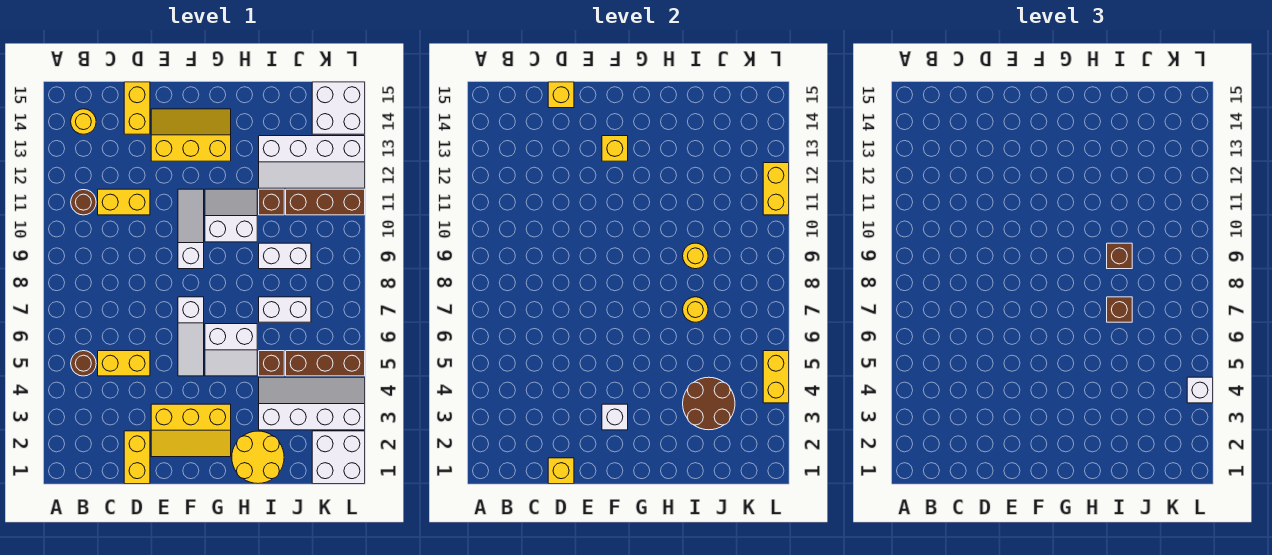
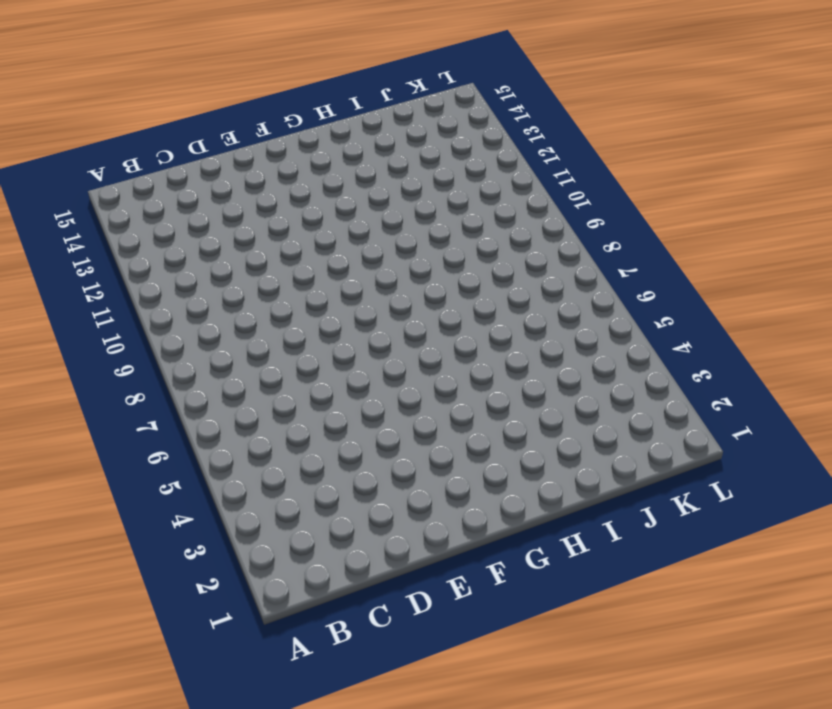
none -> brown 1x1 round brick [71,351,96,376]
none -> brown 1x1 round brick [71,190,96,215]
none -> yellow 1x1 round brick [71,109,96,134]
none -> yellow 1x2 brick [98,351,150,376]

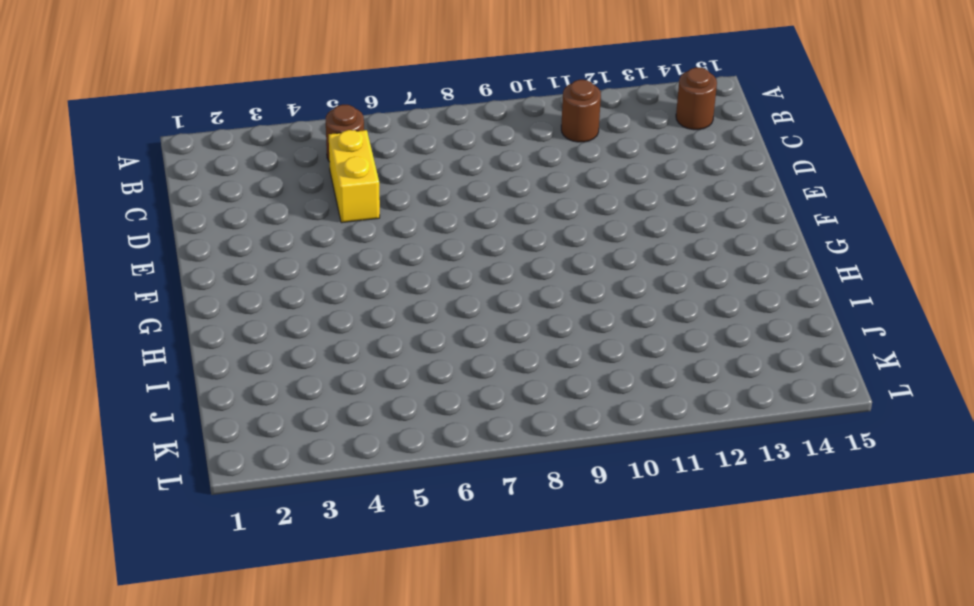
brown 1x1 round brick [676,67,717,130] -> yellow 1x1 round brick [71,109,96,134]
none -> yellow 1x2 brick [98,189,150,215]
none -> yellow 1x2 brick [124,431,150,484]
none -> yellow 1x2 brick [124,82,150,134]
none -> yellow 2x3 slope [151,404,231,457]

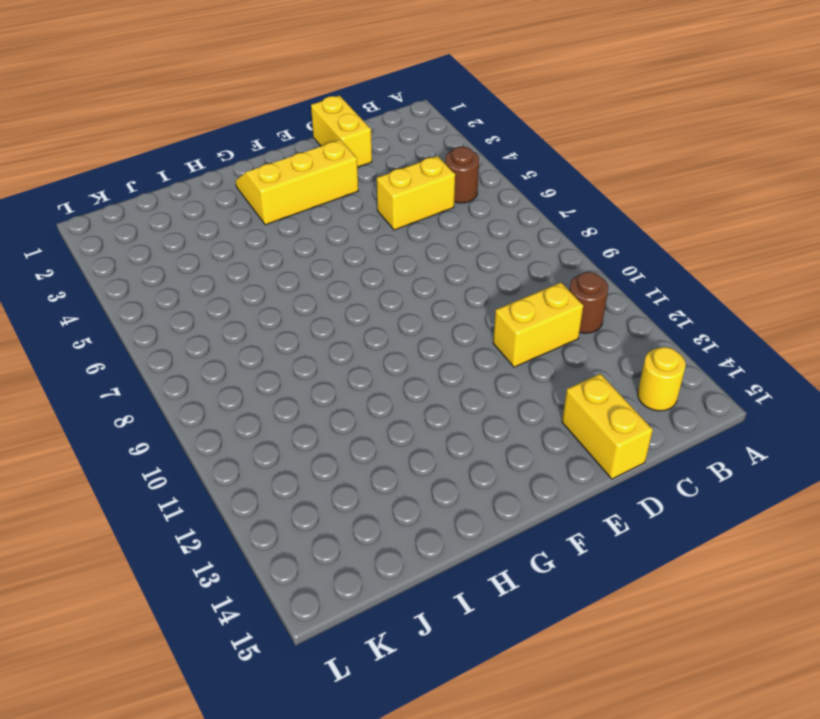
none -> yellow 2x3 slope [151,109,231,161]
none -> white 1x3 slope [178,297,204,376]
none -> white 1x3 slope [178,189,204,269]
none -> white 2x2 slope [205,324,257,376]

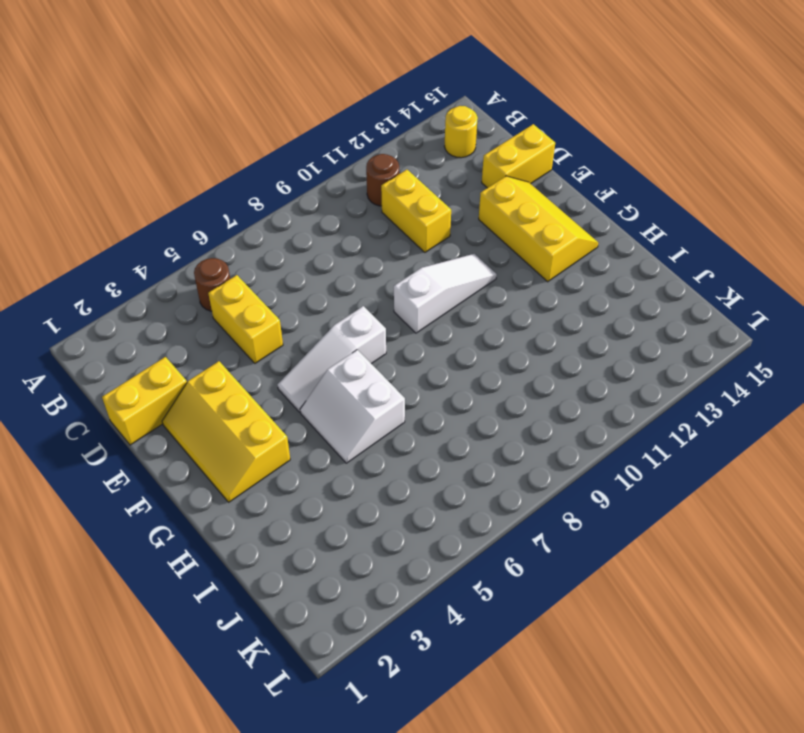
none -> white 2x2 slope [205,189,257,242]
none -> yellow 2x2 round brick [232,431,284,484]
none -> white 2x4 slope [259,377,365,430]
none -> brown 1x1 brick [259,351,284,376]

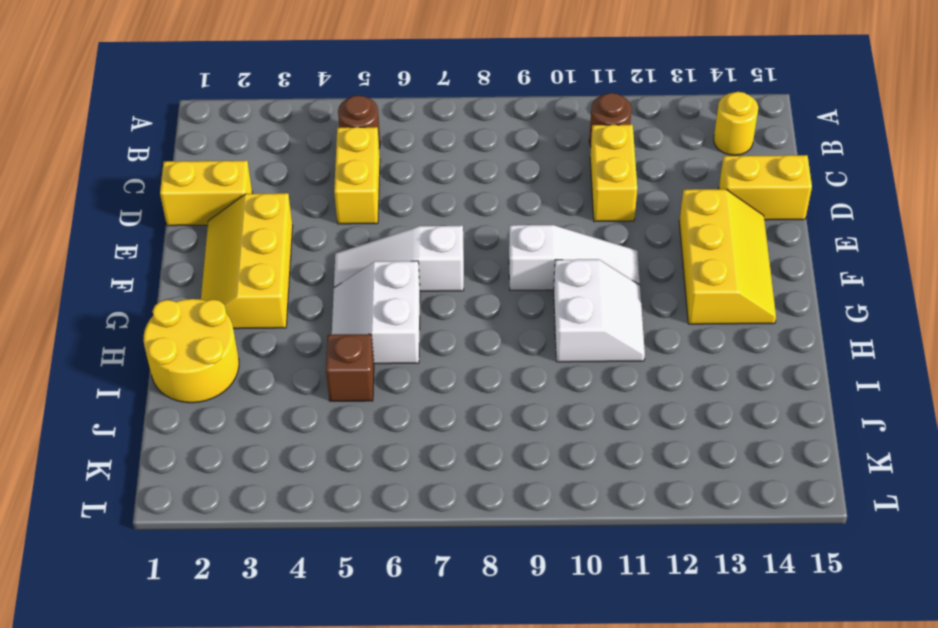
none -> white 2x4 slope [259,377,365,430]
none -> white 1x2 brick [259,297,311,322]
none -> white 1x2 brick [259,243,311,269]
none -> brown 1x1 brick [259,189,284,215]

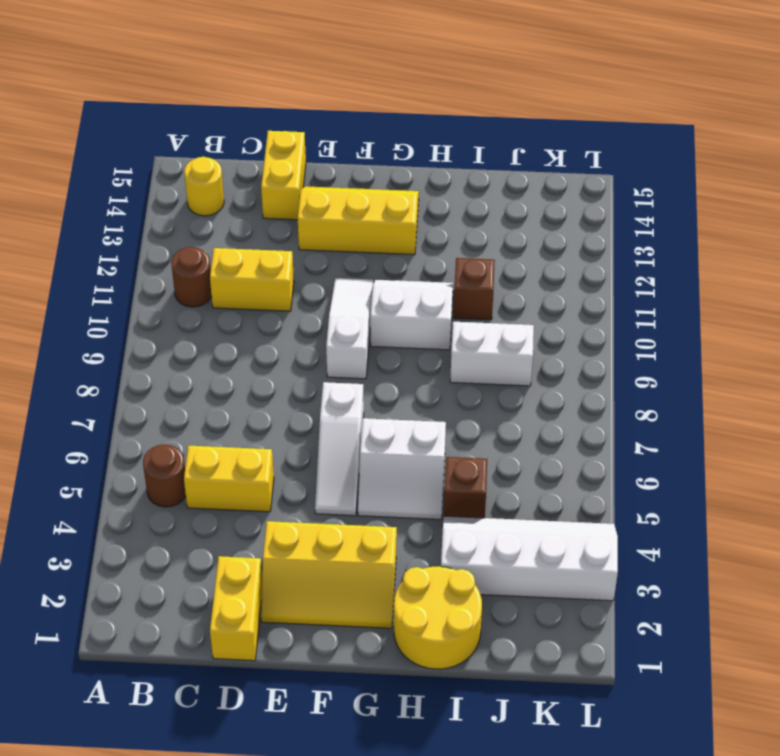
none -> white 1x2 brick [259,297,311,322]
none -> white 2x4 slope [259,136,365,188]
none -> brown 1x3 brick [286,351,365,376]
none -> brown 1x3 brick [286,189,365,215]

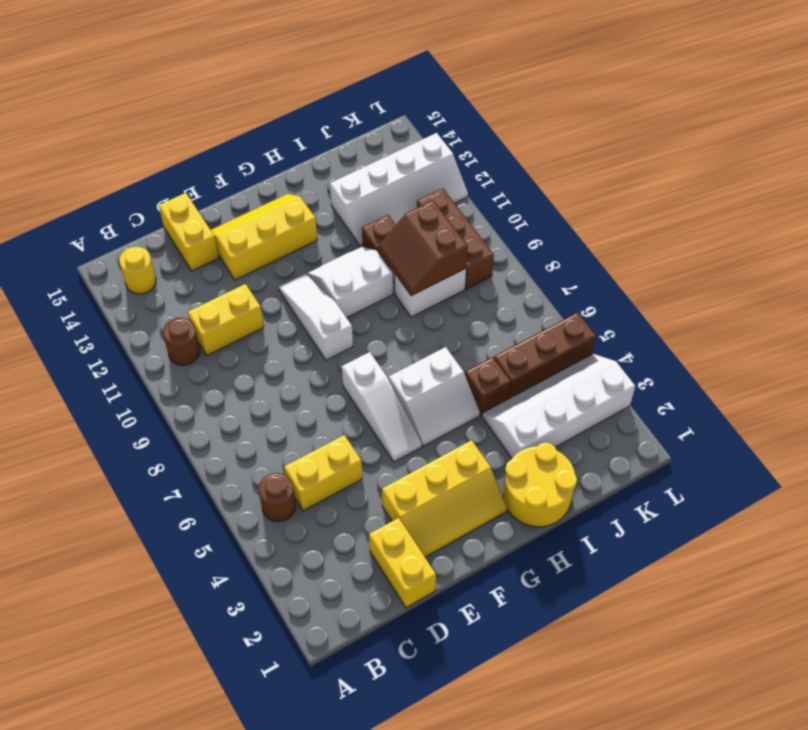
brown 2x2 slope [378,200,468,296] -> yellow 1x1 round brick [683,243,708,269]
brown 1x3 brick [417,188,494,289] -> brown 1x3 brick turned to [286,189,365,215]
none -> white 1x2 brick [259,297,311,322]
none -> white 2x2 brick [312,431,365,484]
none -> white 2x2 brick [312,82,365,134]
none -> yellow 1x1 brick [548,458,574,484]

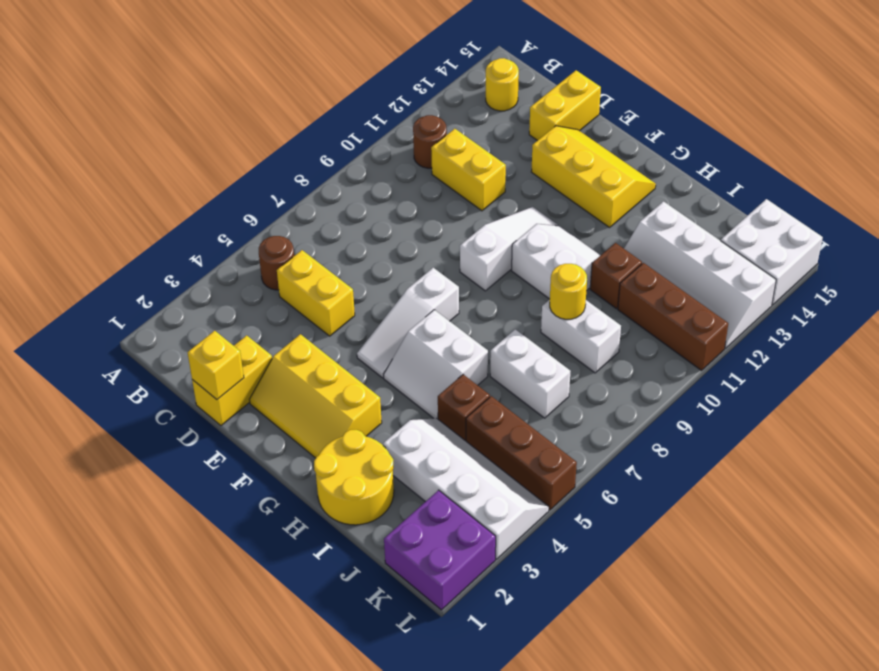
purple 2x2 brick [384,490,496,610] -> white 2x2 brick [312,431,365,484]
none -> yellow 1x1 brick [548,82,574,108]
none -> white 1x1 brick [602,404,628,430]
none -> yellow 1x1 brick [602,136,628,161]
none -> brown 2x2 round brick [683,377,735,430]

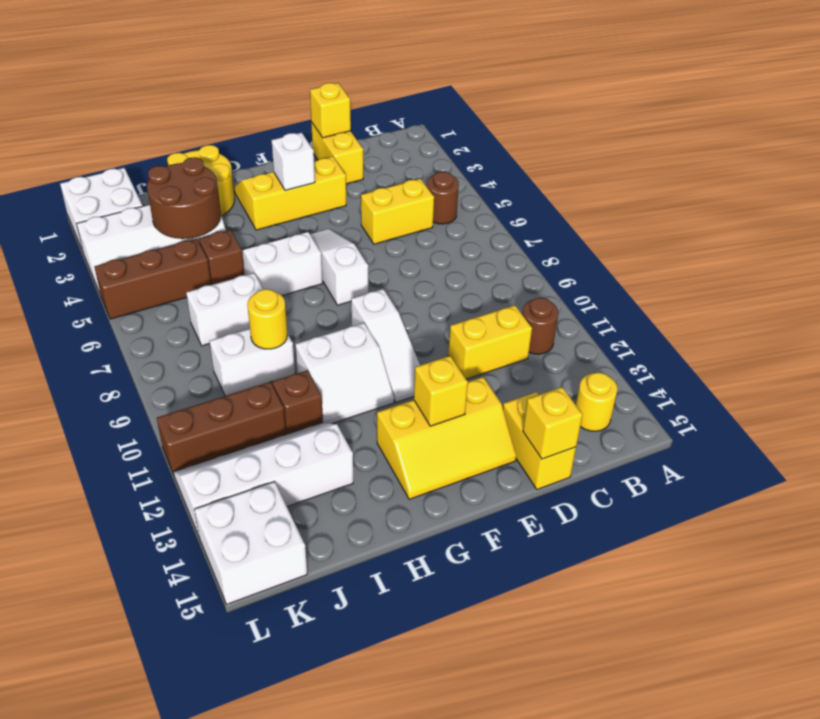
none -> yellow 1x1 round brick [683,297,708,322]
none -> yellow 1x2 brick [763,351,789,403]
none -> yellow 1x2 brick [763,163,789,215]
none -> brown 1x1 brick [1107,297,1132,322]

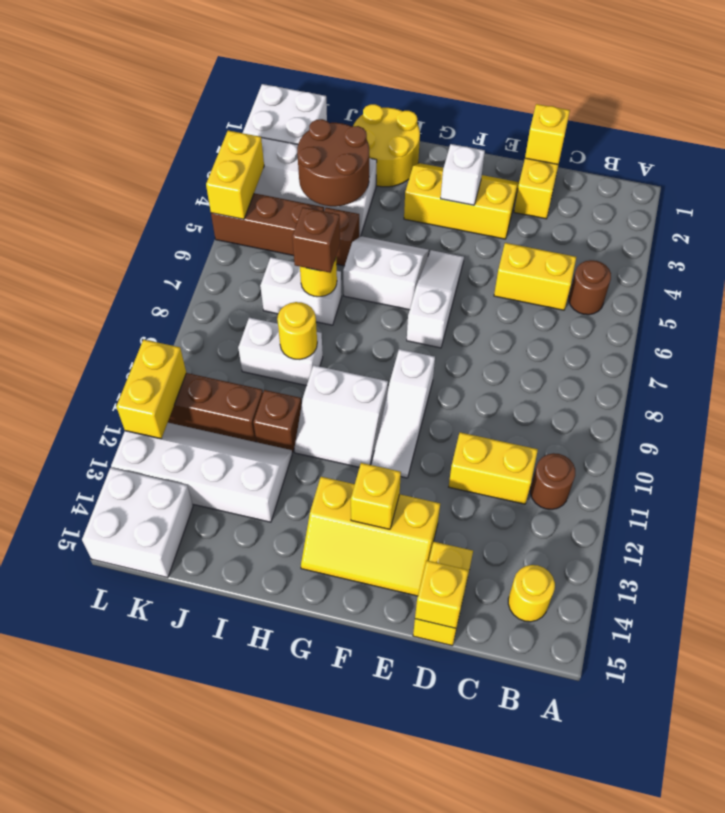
none -> brown 1x1 brick [1107,243,1132,269]
none -> white 1x1 brick [1187,377,1213,403]

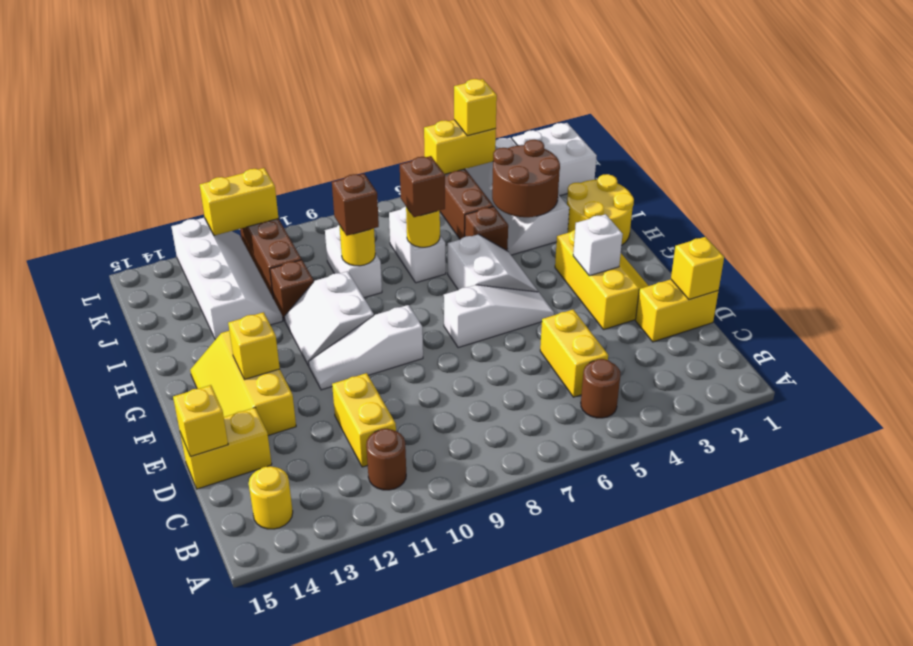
yellow 1x1 brick [454,79,497,136] -> white 1x1 brick [1187,377,1213,403]
none -> white 2x2 brick [312,82,365,134]

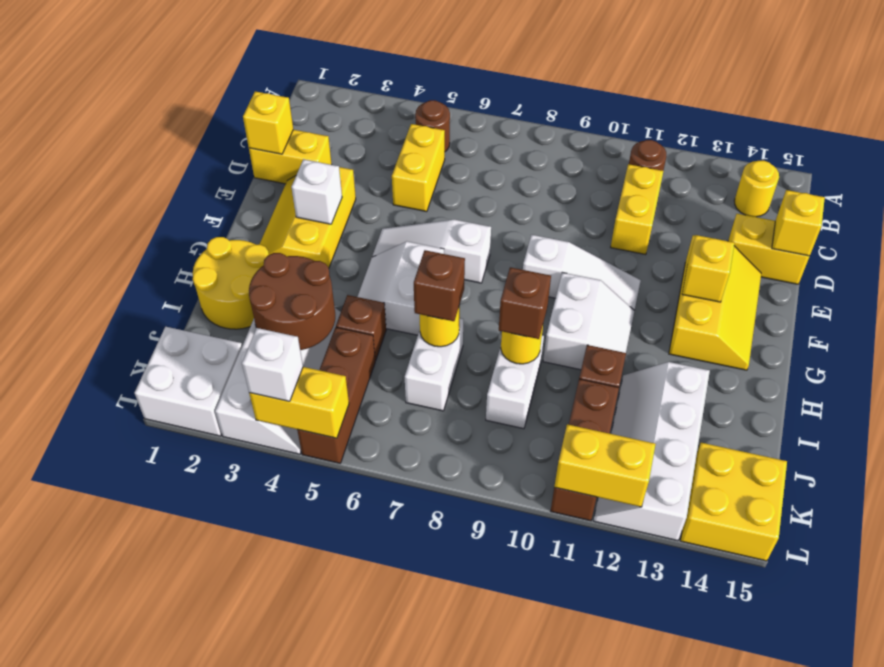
yellow 2x2 brick [680,443,787,561] -> white 2x2 brick [312,82,365,134]

